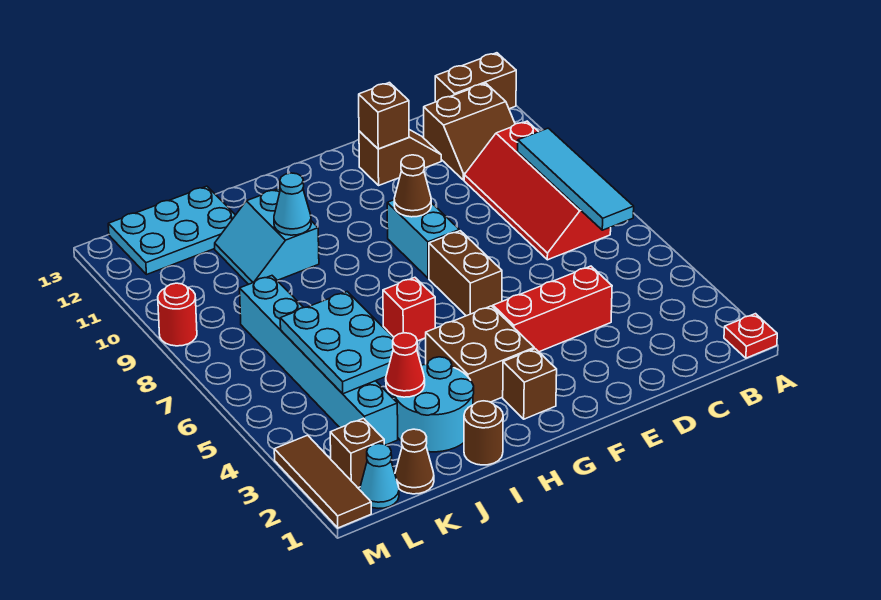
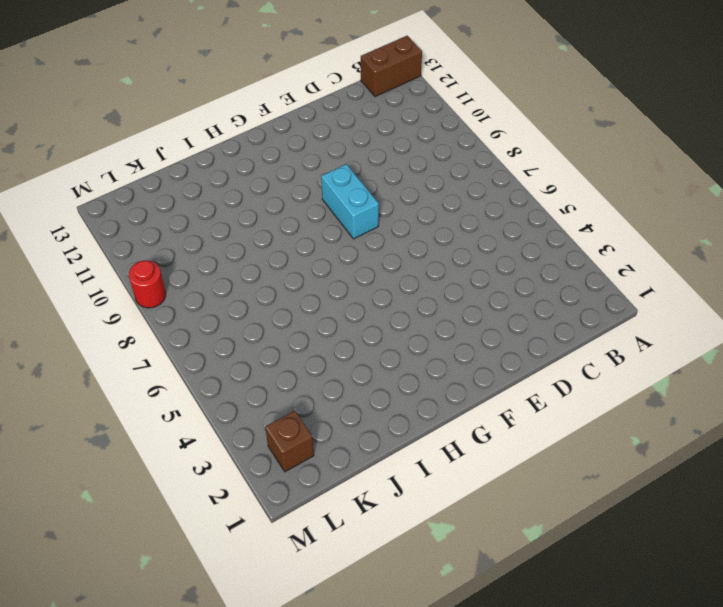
none -> red 1x1 plate [724,314,777,358]
none -> red 2x4 slope [464,121,611,260]
none -> brown 2x2 slope [424,83,515,180]

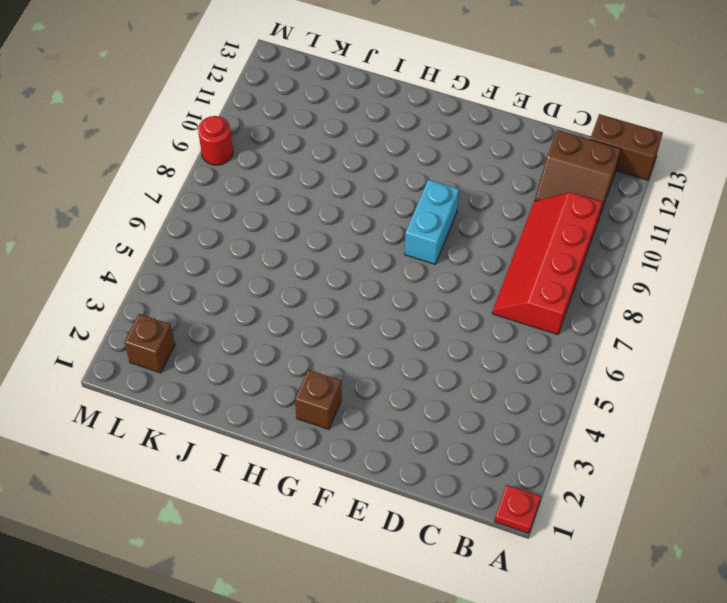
none -> red 1x3 brick [493,266,612,352]
none -> brown 1x2 slope [359,130,441,185]
none -> brown 1x2 brick [429,231,502,316]

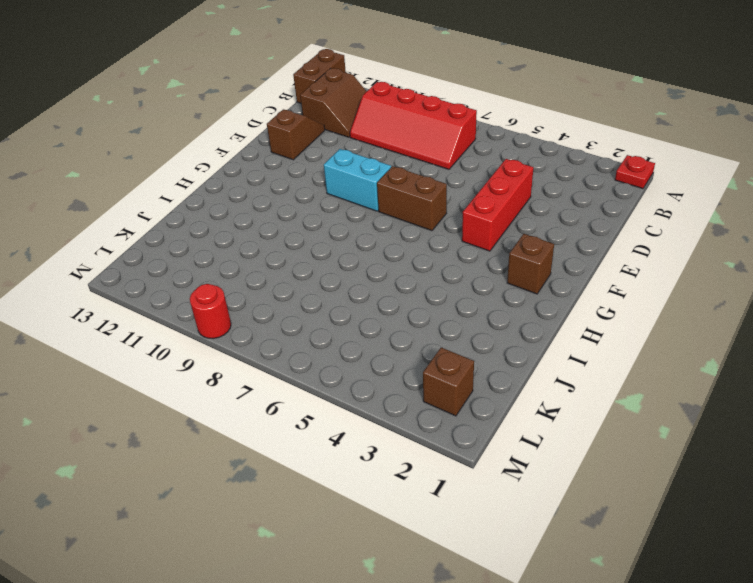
none -> brown 2x2 brick [426,306,534,405]
none -> red 1x1 brick [383,277,435,341]
none -> brown 1x1 round brick [464,401,503,465]

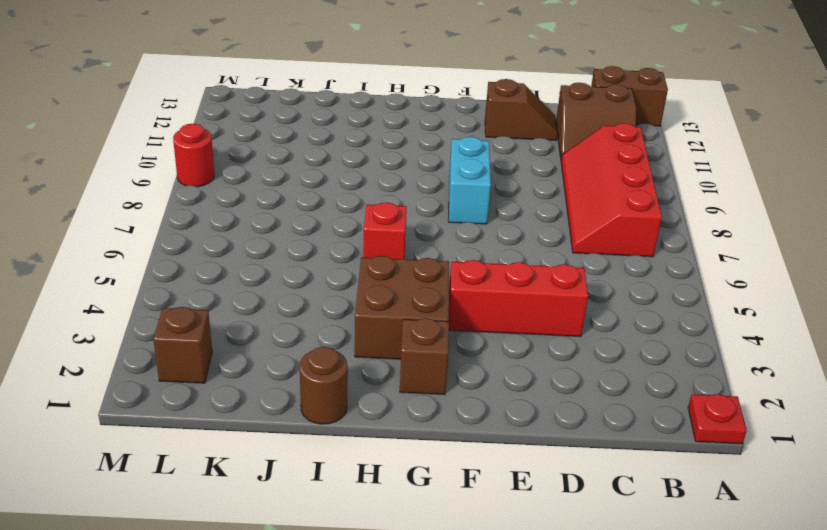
none -> brown 1x2 brick [429,231,502,316]
none -> cyan 2x2 round brick [394,357,474,452]
none -> cyan 2x2 slope [215,189,319,284]

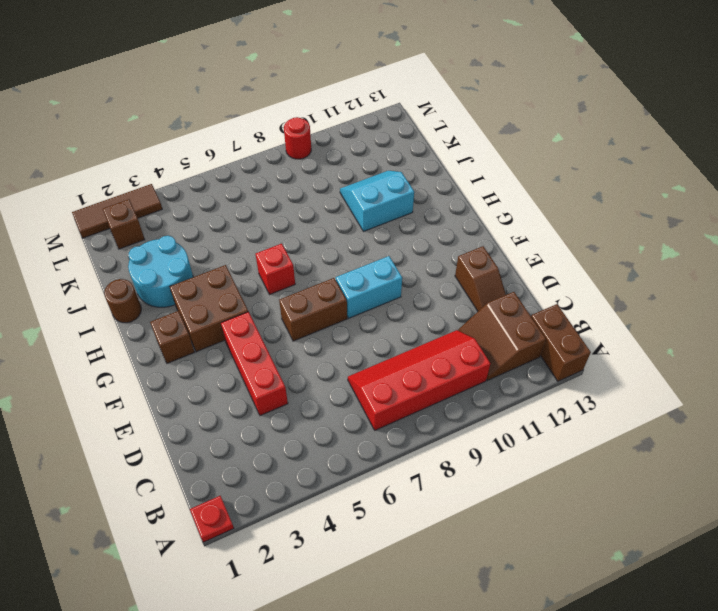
none -> cyan 2x3 plate [108,186,235,275]
none -> brown 1x1 cone [395,429,434,494]
none -> cyan 1x6 brick [240,276,398,445]

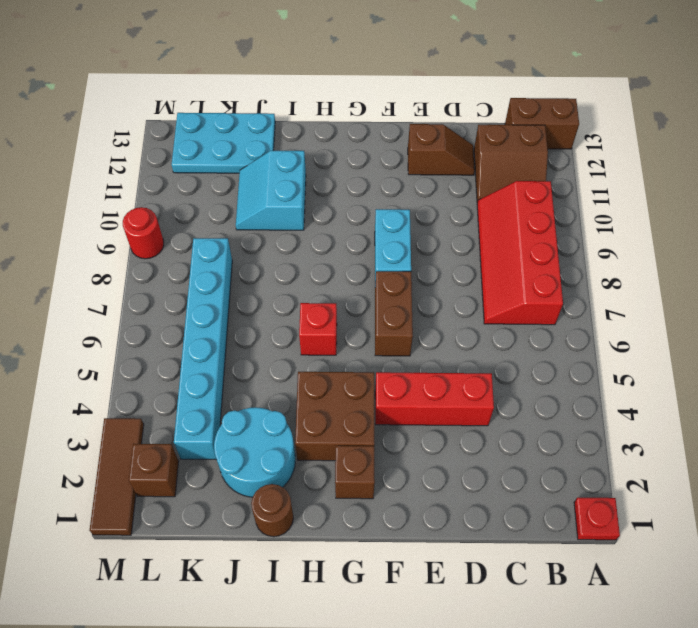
none -> brown 1x1 cone [395,429,434,494]
none -> cyan 1x1 cone [360,444,399,508]
none -> cyan 1x4 tile [518,128,634,230]

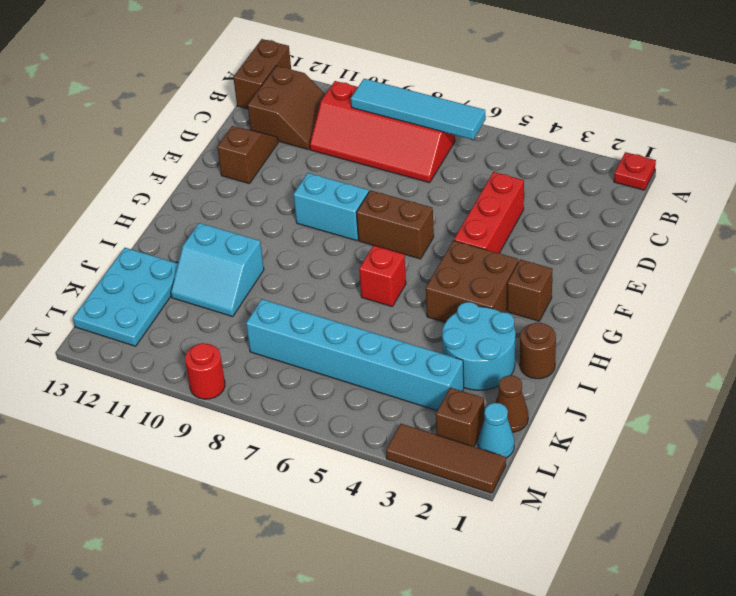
none -> brown 1x1 brick [359,83,409,149]
none -> brown 1x1 cone [394,155,431,217]
none -> cyan 1x1 cone [274,173,311,235]

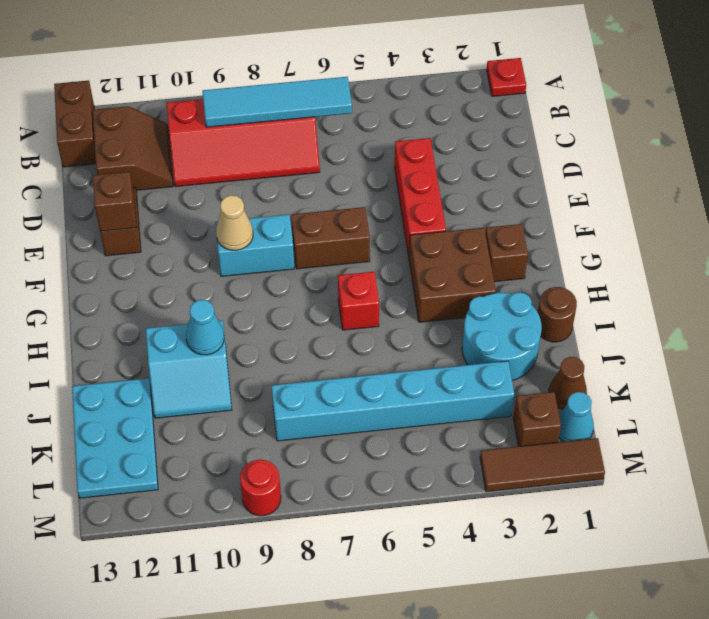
tan 1x1 cone [216,195,253,250] -> brown 1x1 cone [394,155,431,217]
none -> red 1x1 cone [386,333,425,397]
none -> cyan 2x3 plate [280,292,394,394]

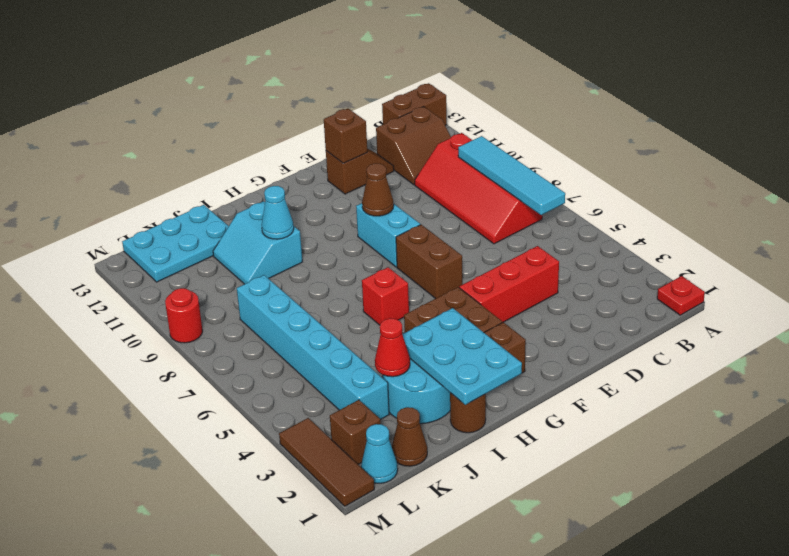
cyan 2x3 plate [402,308,522,405] -> cyan 2x3 plate moved to [280,292,394,394]

